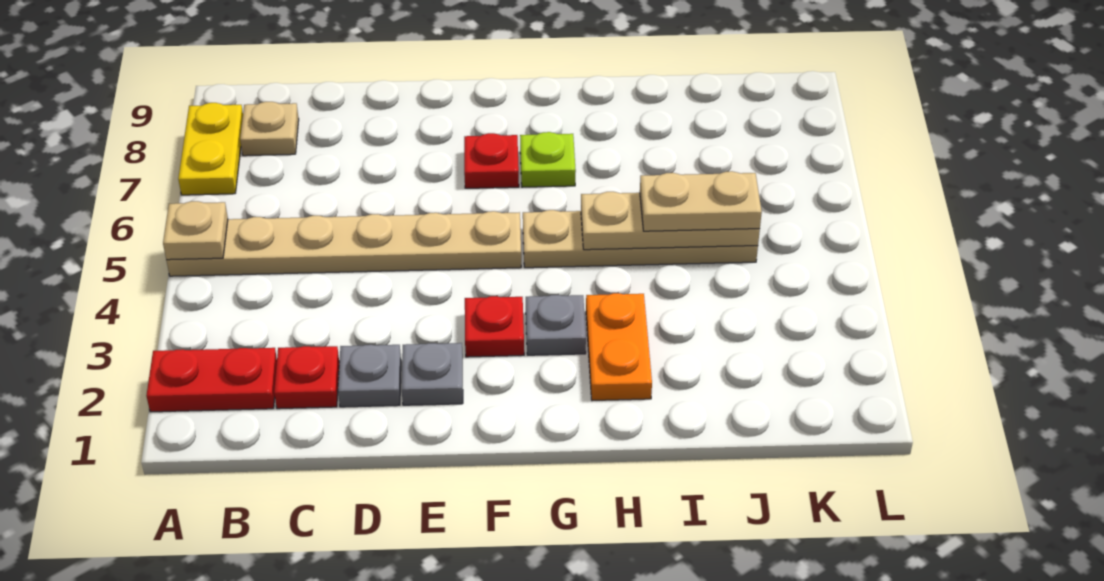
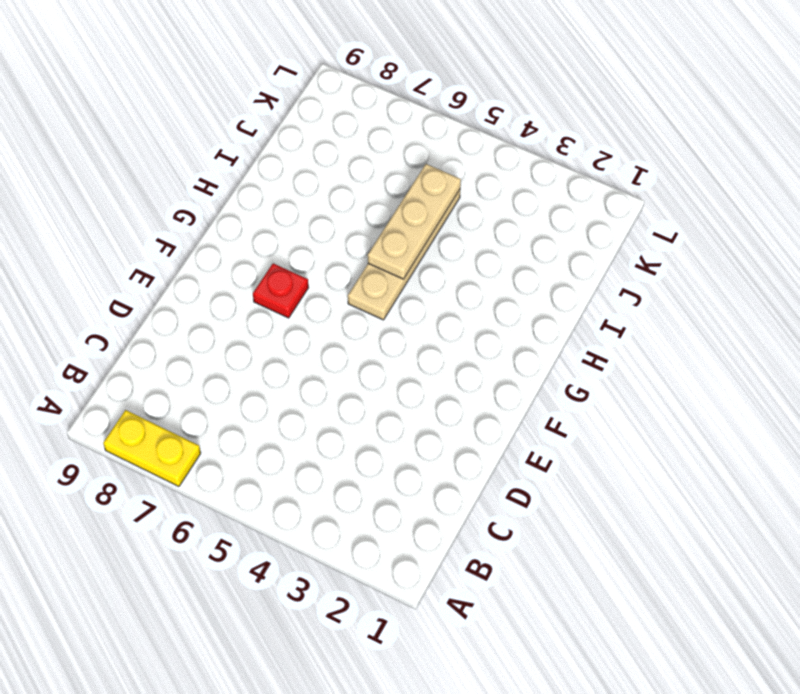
none -> red 1x2 plate [146,348,277,412]
none -> tan 1x6 plate [166,211,521,276]
none -> tan 1x1 plate [240,102,299,156]

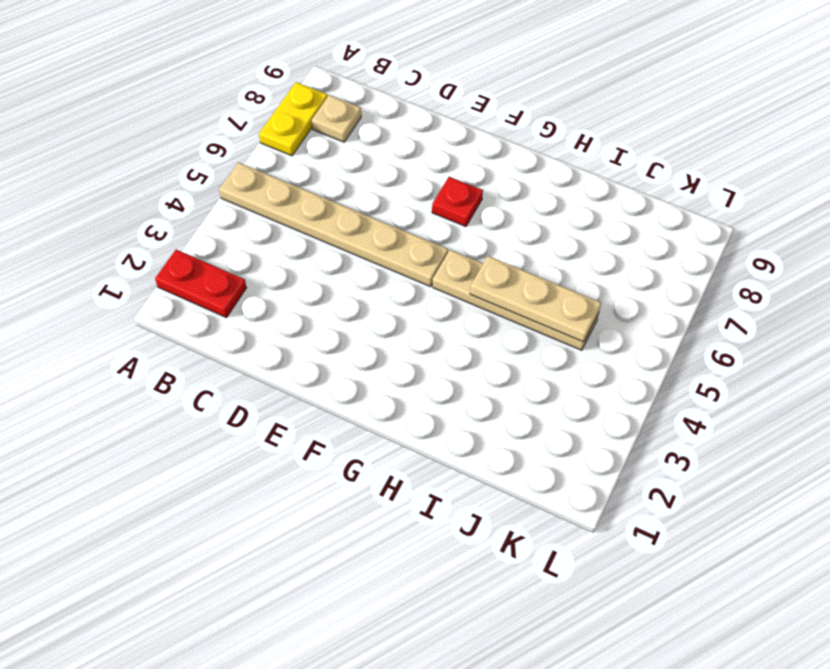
none -> red 1x1 plate [274,346,339,409]
none -> grey 1x1 plate [338,345,401,407]
none -> grey 1x1 plate [402,343,463,405]

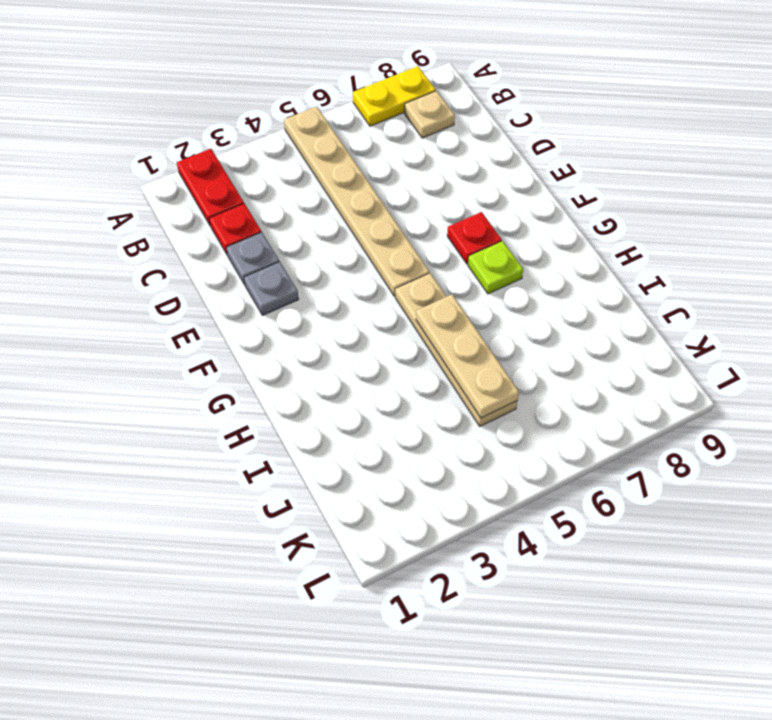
none -> red 1x1 plate [465,296,524,357]
none -> grey 1x1 plate [526,295,586,355]
none -> orange 1x2 plate [586,293,652,401]

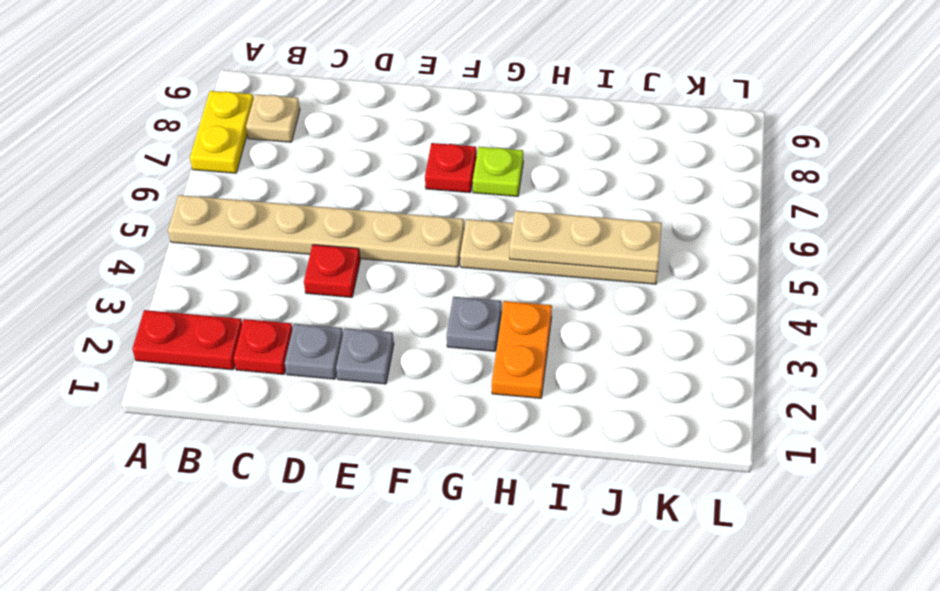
red 1x1 plate [304,245,360,297] -> red 1x1 plate moved to [465,296,524,357]
none -> tan 1x1 plate [163,201,228,260]
none -> tan 1x2 plate [640,171,762,231]

